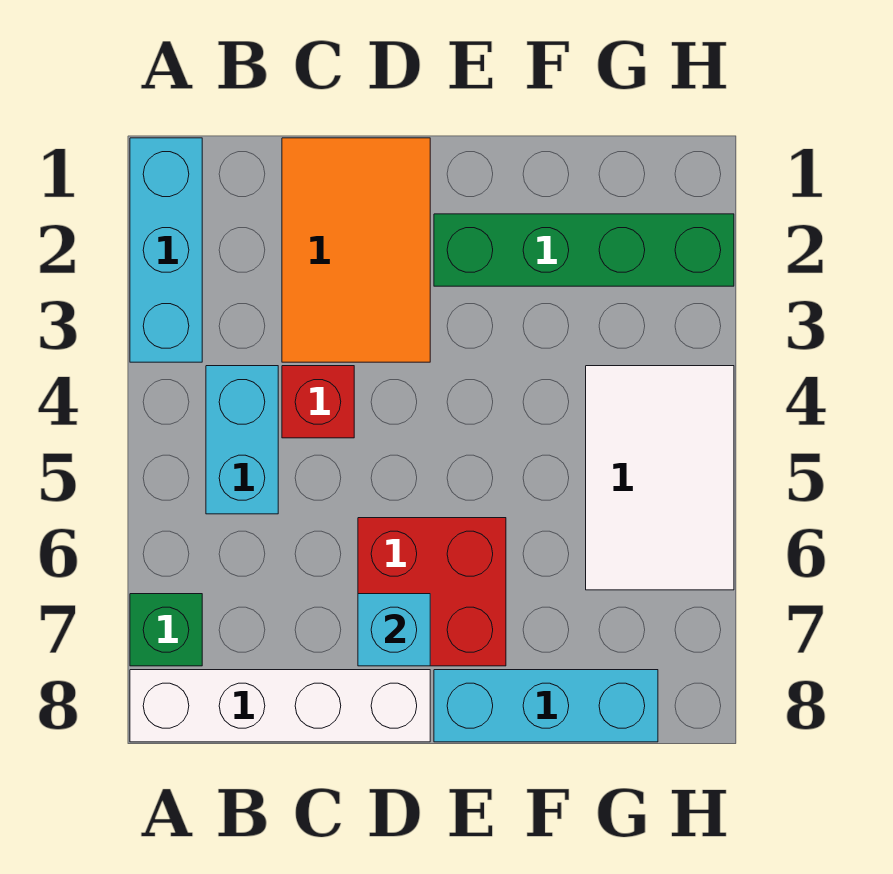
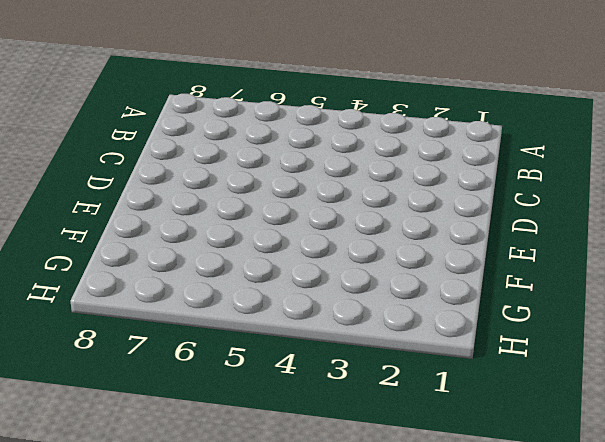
none -> cyan 1x3 brick [130,138,202,362]
none -> green 1x1 brick [130,594,202,666]

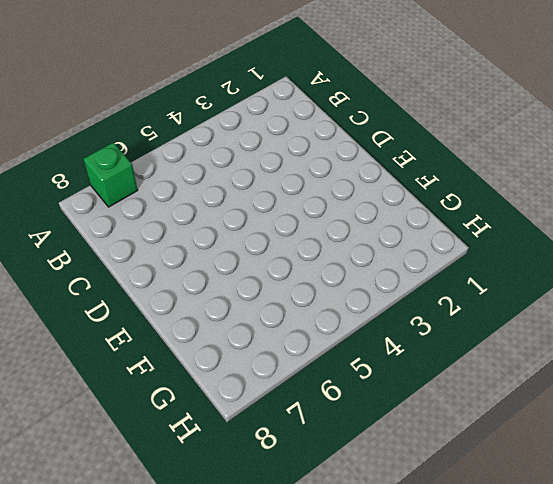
none -> cyan 1x3 brick [130,138,202,362]
none -> white 1x4 brick [130,670,430,742]

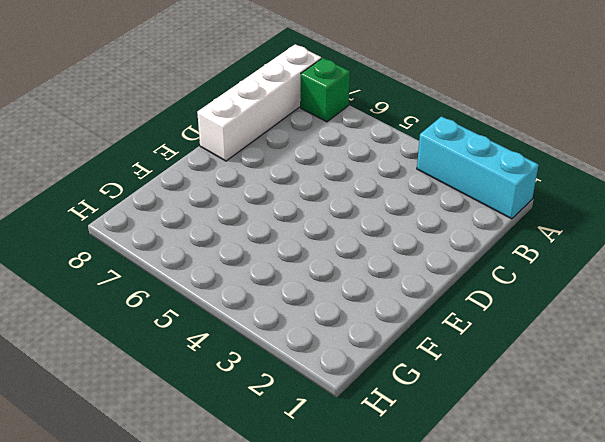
none -> cyan 1x2 brick [206,366,278,514]
none -> orange 2x3 tile [282,138,430,362]

